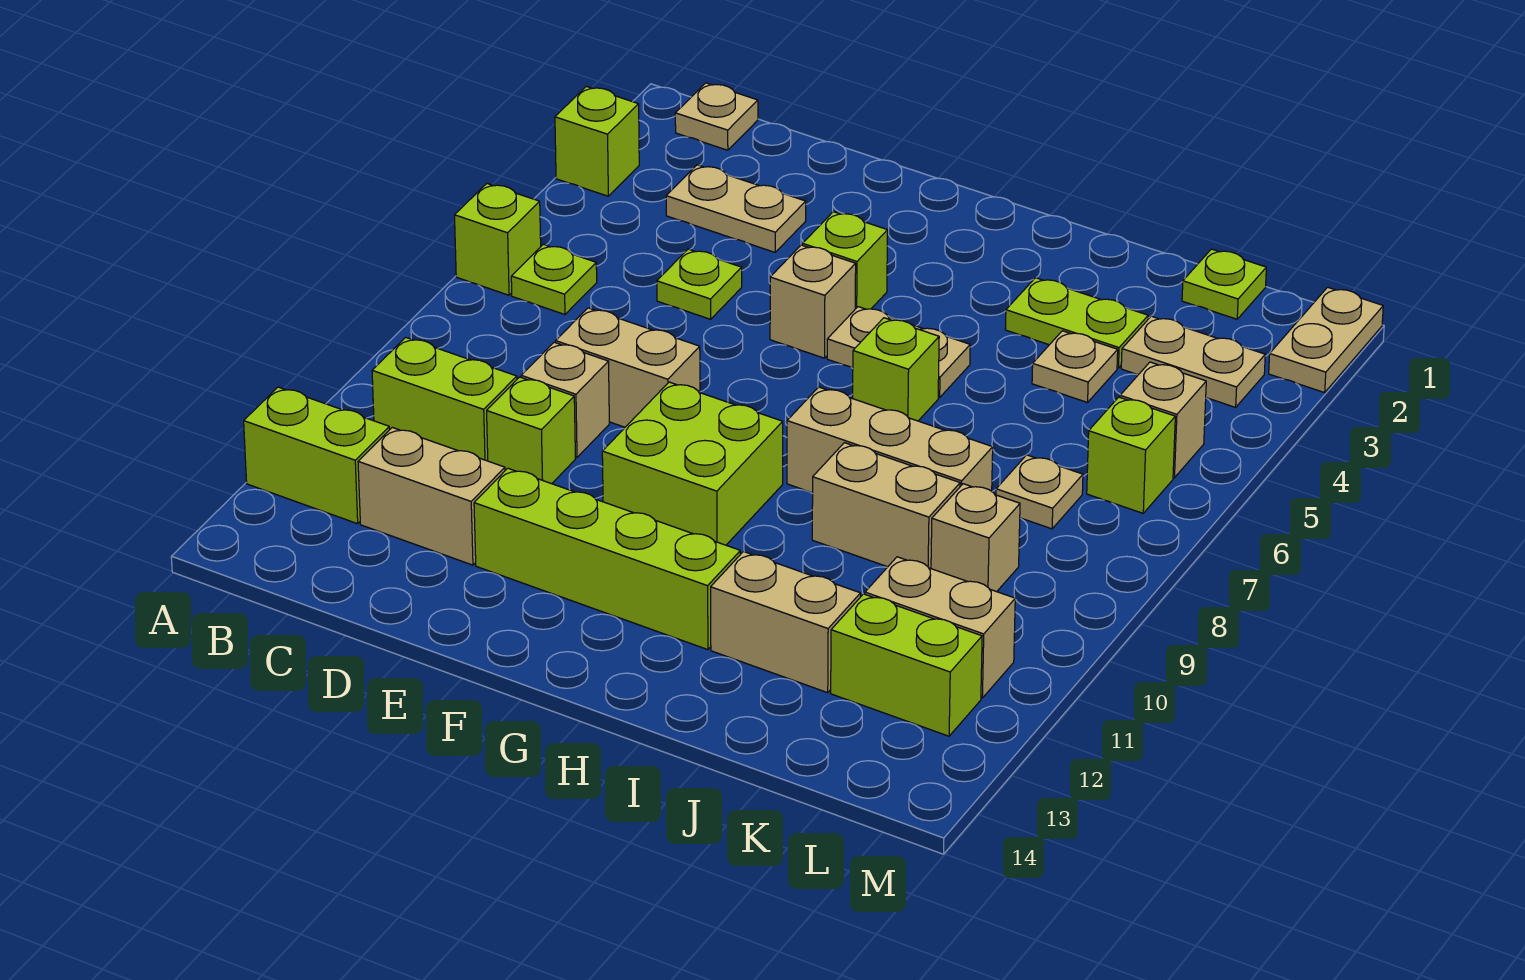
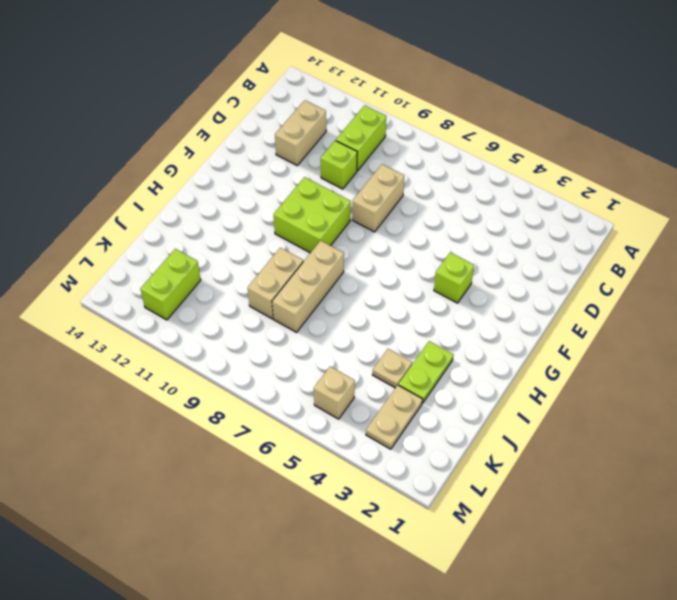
none -> lime 1x1 brick [555,86,639,196]
none -> lime 1x1 brick [455,184,541,295]
none -> lime 1x2 brick [244,387,389,524]
none -> tan 1x1 plate [675,83,758,150]

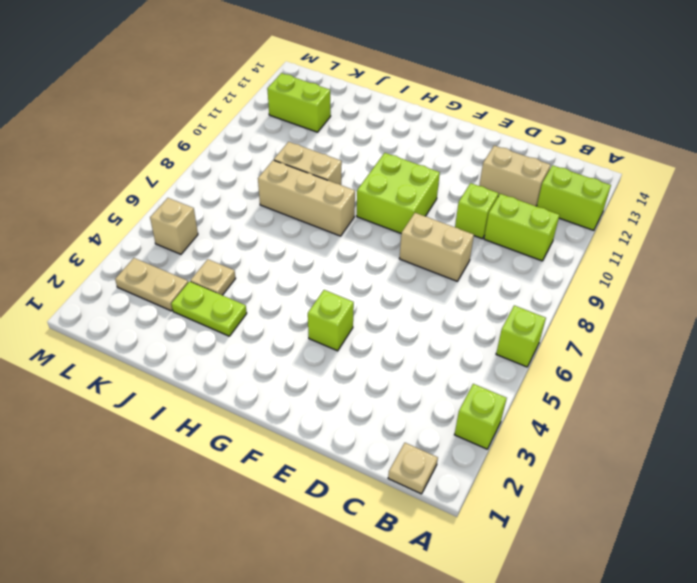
none -> lime 1x1 plate [511,244,597,315]
none -> tan 1x2 plate [666,165,806,252]
none -> lime 1x1 plate [657,249,742,319]
none -> tan 1x1 brick [521,342,609,457]

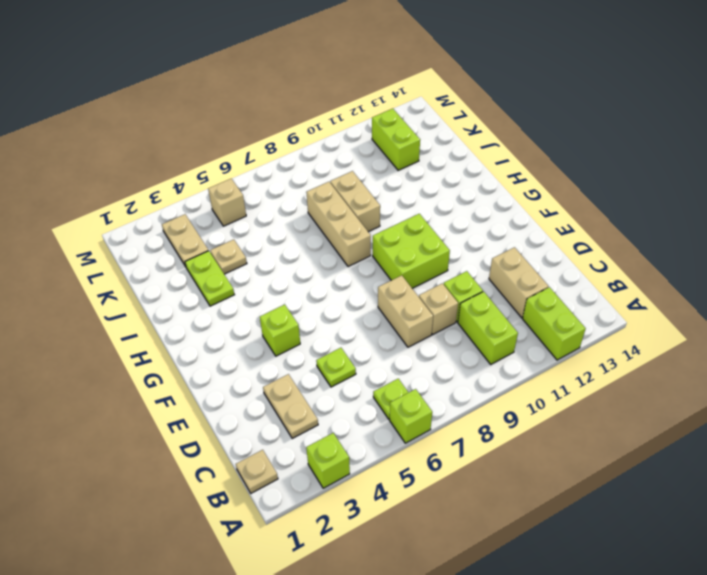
none -> lime 1x4 brick [474,468,740,650]
none -> tan 1x1 brick [770,245,856,358]
none -> tan 1x2 plate [827,307,970,398]
none -> lime 1x1 brick [853,318,939,421]

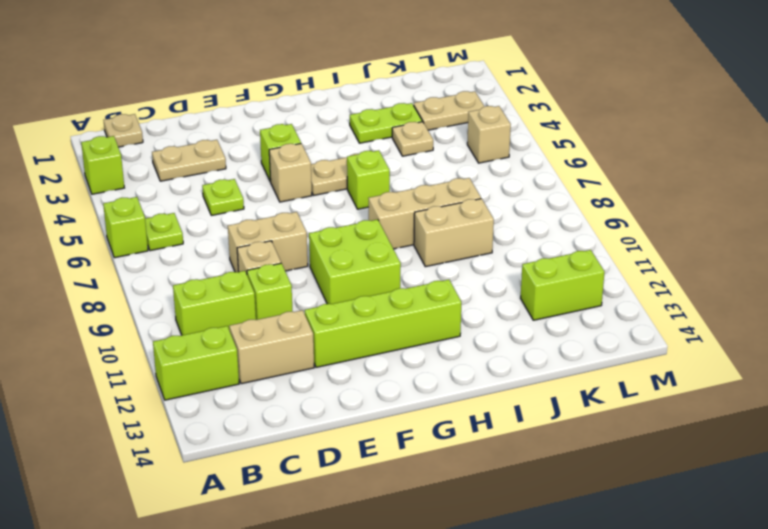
none -> tan 1x2 brick [711,552,861,693]
none -> lime 1x1 plate [1182,249,1266,319]
none -> tan 1x1 plate [996,455,1083,529]
none -> tan 1x1 brick [931,484,1020,592]

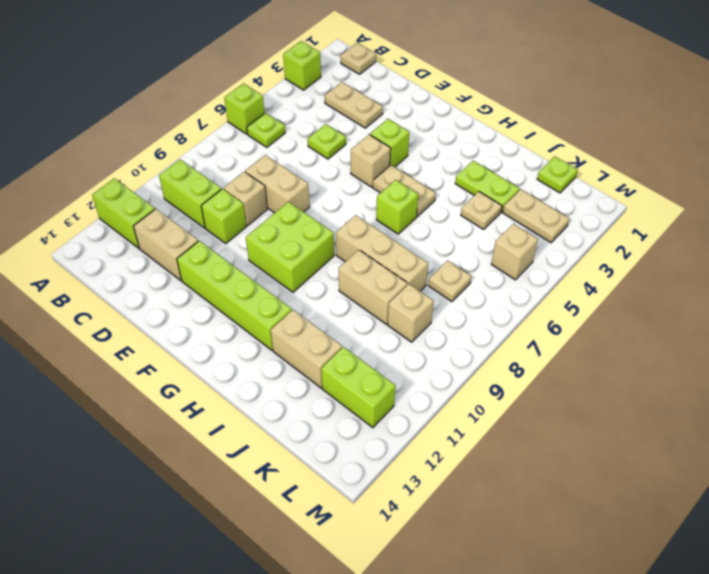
none -> tan 1x2 brick [865,557,1015,698]
none -> lime 1x1 brick [1087,397,1175,513]
none -> tan 1x2 plate [1269,287,1383,393]

